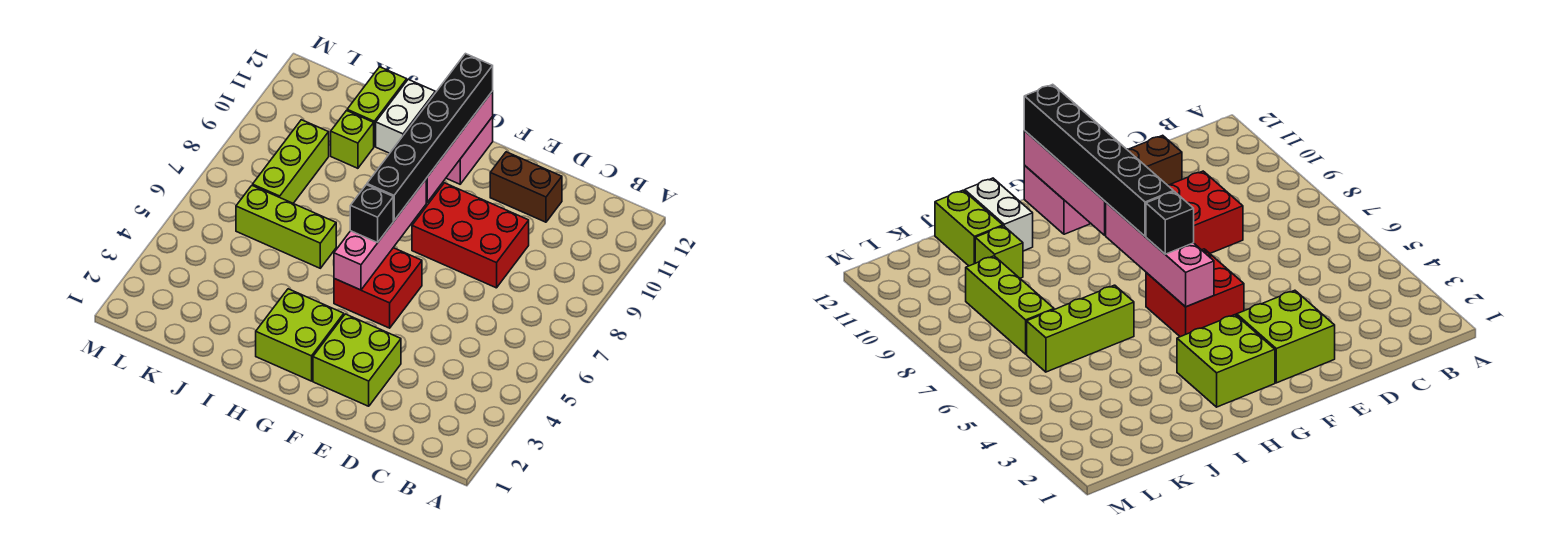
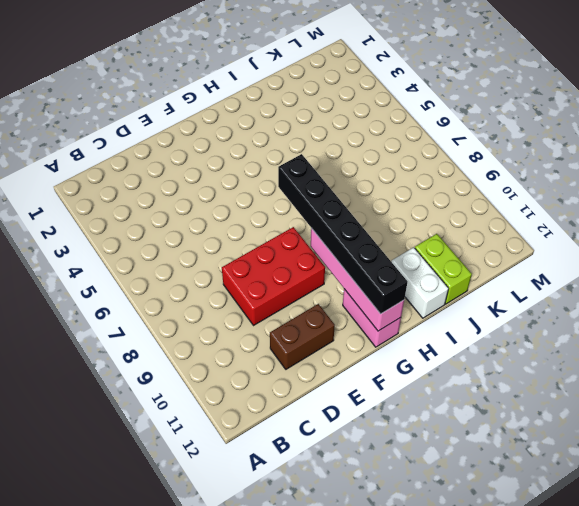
none -> lime 2x2 brick [313,314,401,406]
none -> red 2x2 brick [334,248,422,328]
none -> lime 2x2 brick [256,289,344,381]

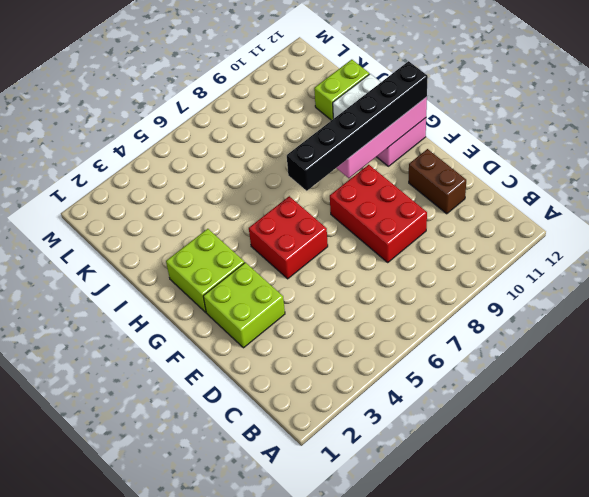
none -> lime 1x3 brick [236,185,336,268]
none -> lime 1x1 brick [331,111,374,168]
none -> lime 1x3 brick [253,120,329,203]

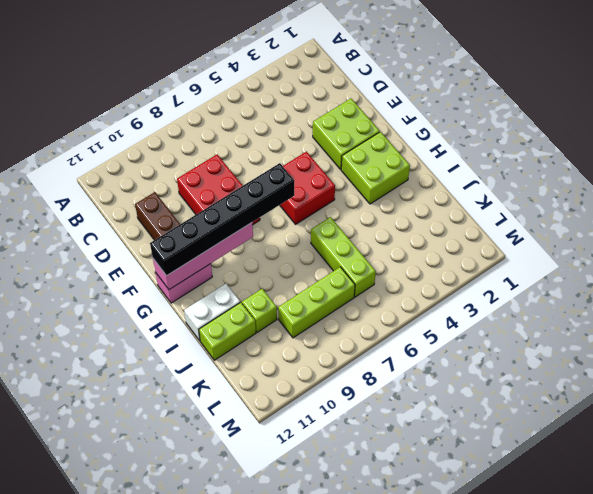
none -> pink 1x4 brick [334,180,426,290]
none -> black 1x1 brick [350,185,393,242]

